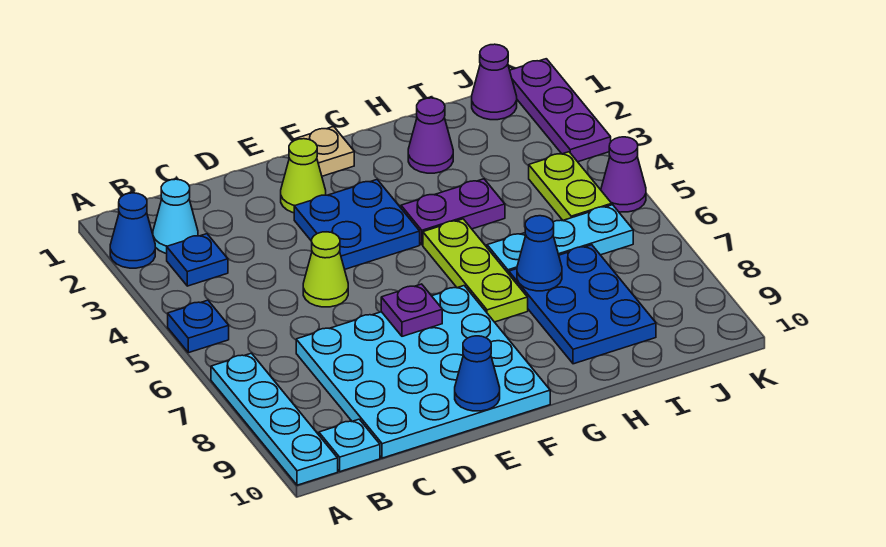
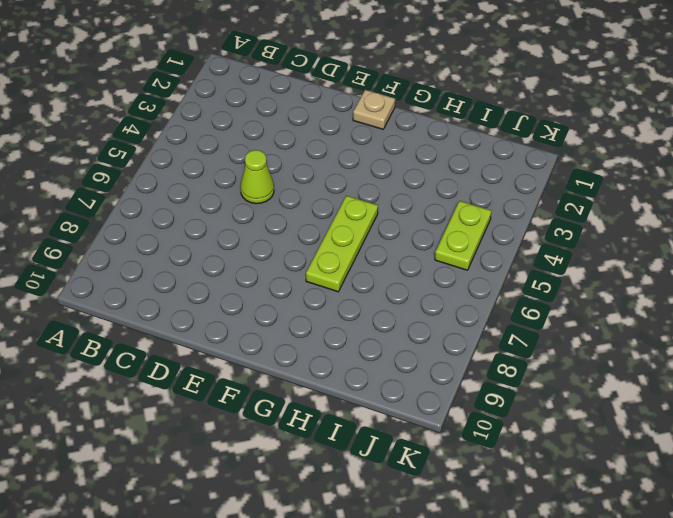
none -> blue 1x1 cone [110,193,155,268]
none -> blue 1x1 plate [168,300,229,353]
none -> cyan 1x4 plate [211,353,338,485]

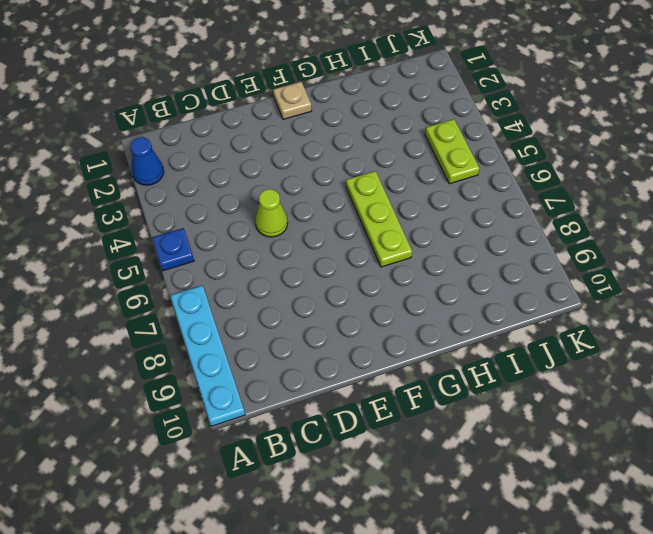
none -> cyan 1x1 cone [153,179,198,254]
none -> blue 1x1 plate [167,234,228,286]
none -> cyan 1x1 plate [319,419,380,472]

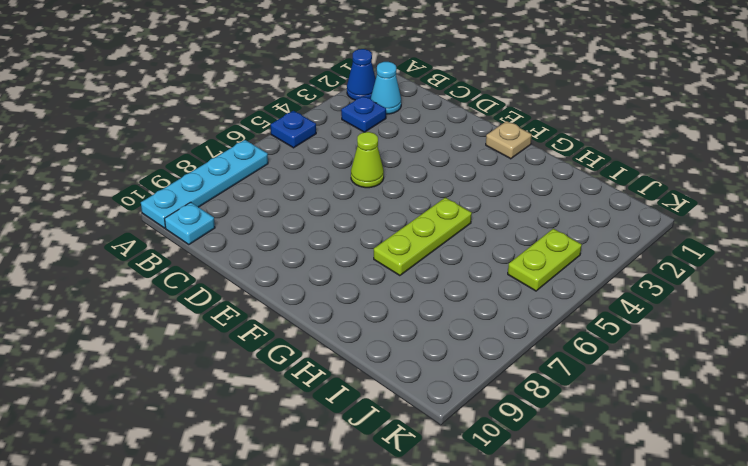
none -> cyan 4x4 plate [296,286,550,458]
none -> lime 1x1 cone [281,139,326,213]
none -> blue 2x2 plate [294,180,420,269]

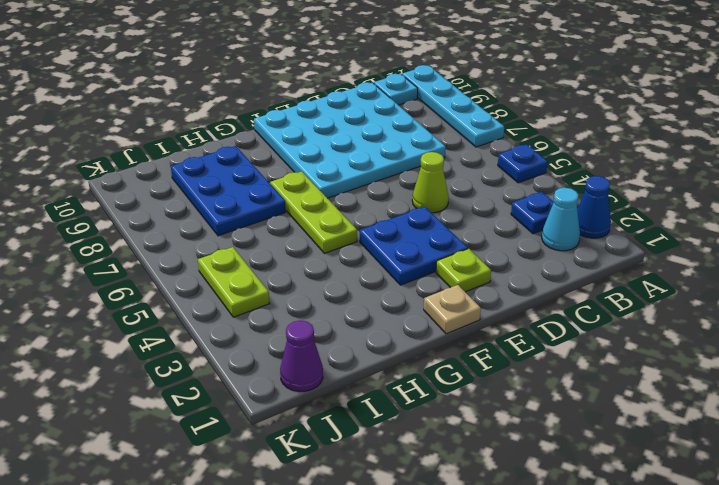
lime 1x1 plate [436,249,491,292] -> lime 1x1 cone [281,139,326,213]
none -> purple 1x2 plate [401,179,505,245]
none -> purple 1x1 cone [408,98,453,173]
none -> cyan 1x3 plate [487,205,633,274]

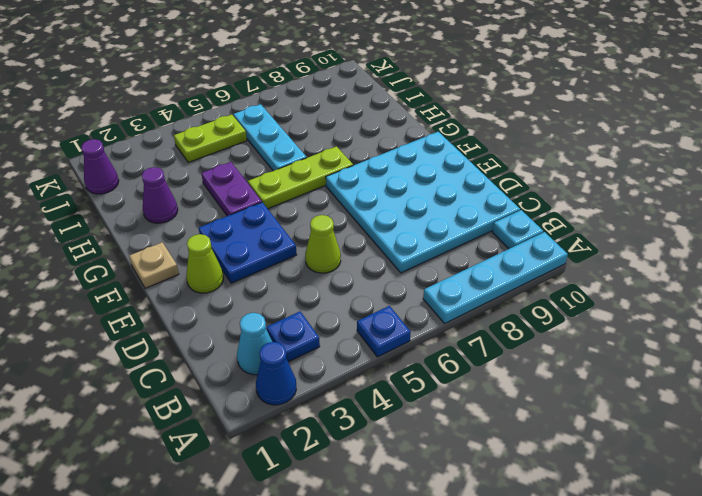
none -> blue 2x3 plate [509,245,656,364]
none -> purple 1x3 plate [510,59,611,162]
none -> purple 1x1 cone [601,137,646,212]

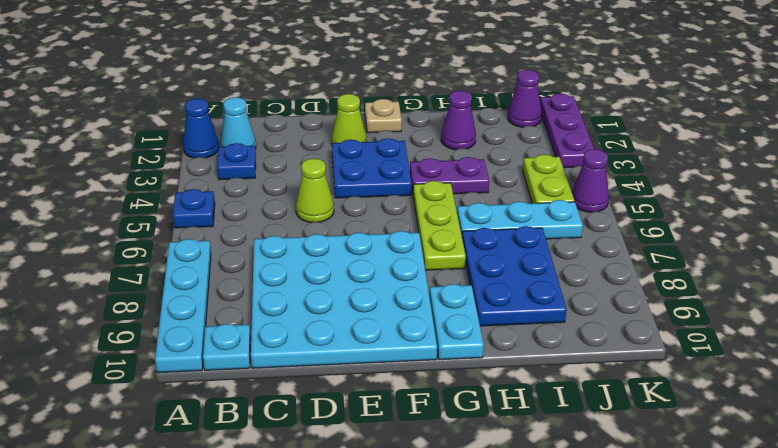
cyan 1x2 plate [429,284,484,360] -> none
none -> purple 1x1 plate [381,284,442,336]
none -> blue 1x1 cone [455,336,500,411]
none -> blue 1x1 cone [517,216,562,291]

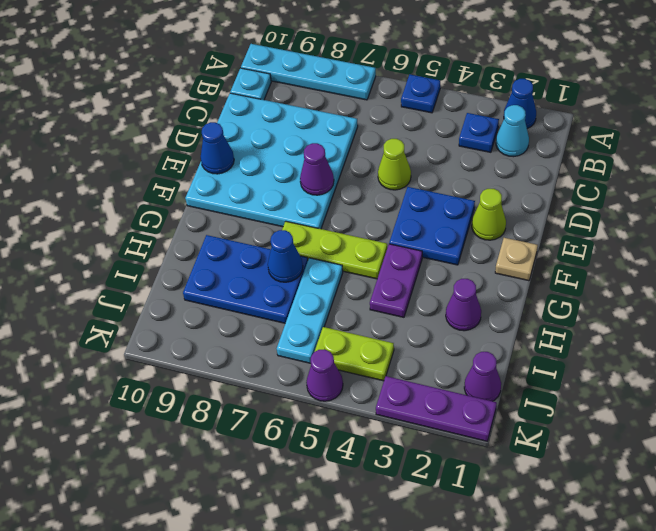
purple 1x1 cone [300,143,334,195] -> purple 1x1 plate [381,284,442,336]

